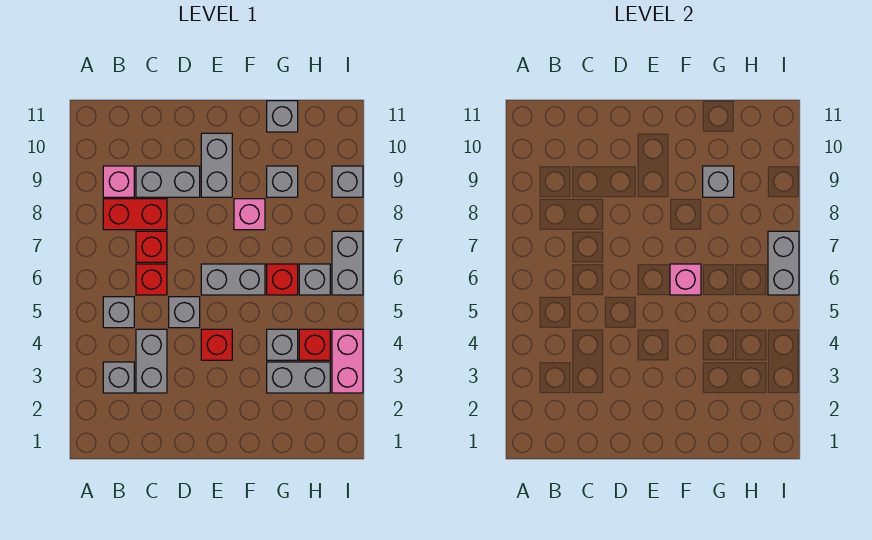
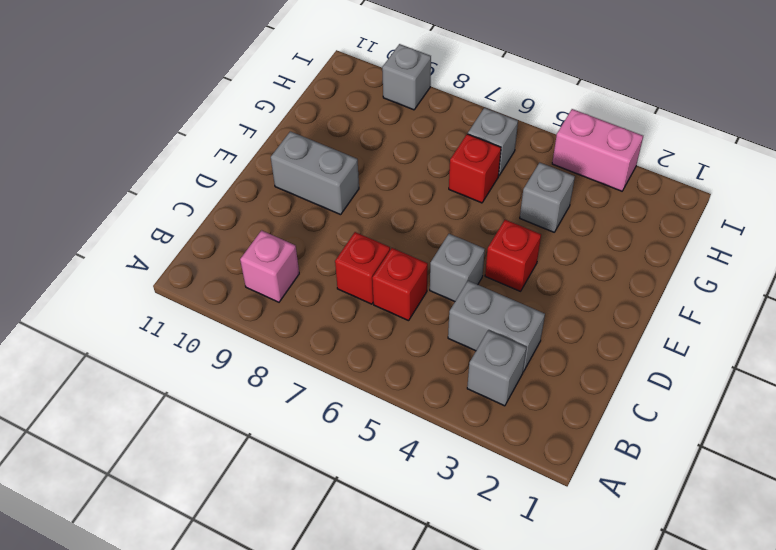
none -> grey 1x1 brick [103,297,134,328]
none -> red 1x2 brick [103,199,167,230]
none -> grey 1x2 brick [136,166,200,197]

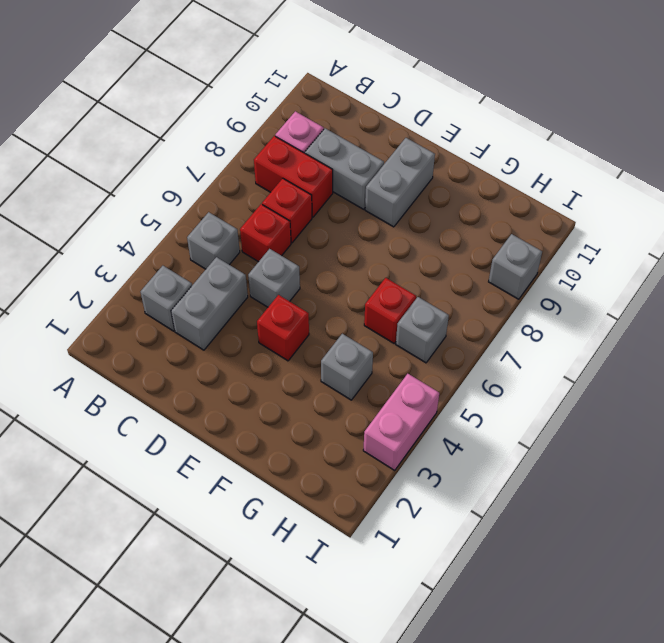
none -> grey 1x2 brick [201,264,265,295]
none -> pink 1x1 brick [234,199,265,230]
none -> grey 1x2 brick [267,362,330,393]

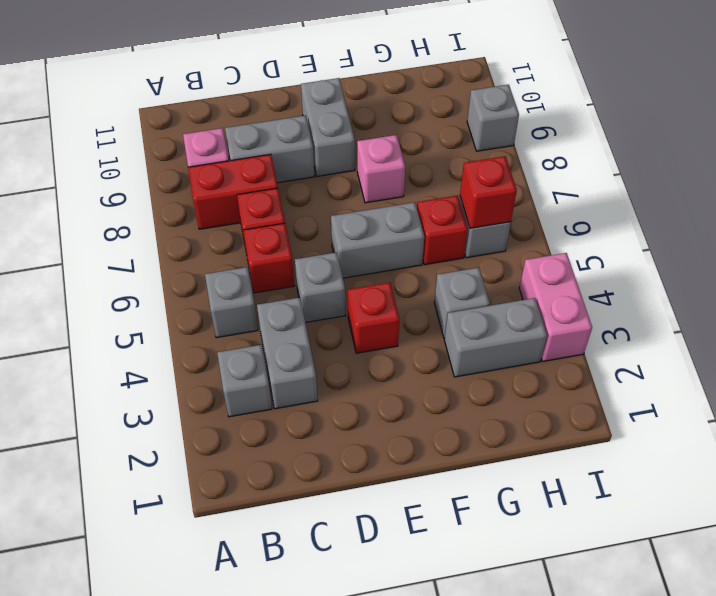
red 1x1 brick [460,156,517,228] -> red 1x1 brick moved to [299,329,330,360]
none -> grey 1x1 brick [267,166,298,197]
none -> grey 1x1 brick [267,101,298,132]
none -> grey 1x2 brick [332,231,363,295]

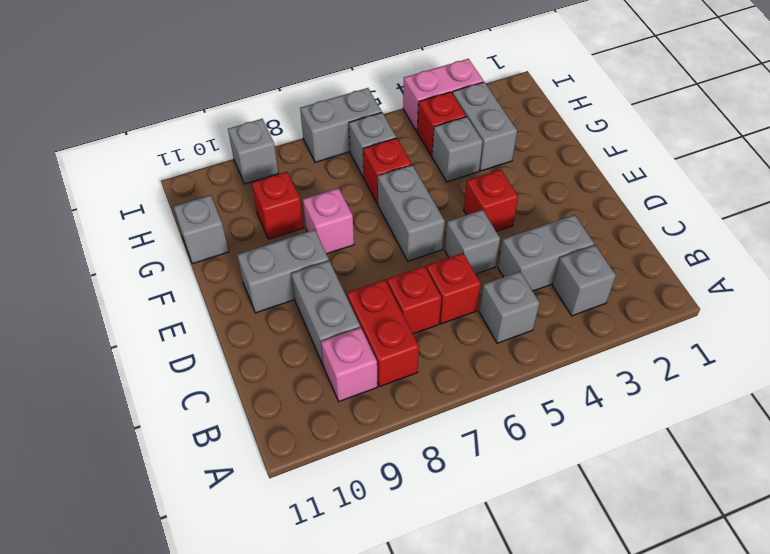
red 1x1 brick [252,172,304,239] -> grey 1x1 brick [267,166,298,197]
none -> pink 1x1 brick [670,264,701,295]
none -> grey 1x1 brick [703,166,734,197]
none -> grey 1x2 brick [768,231,799,295]

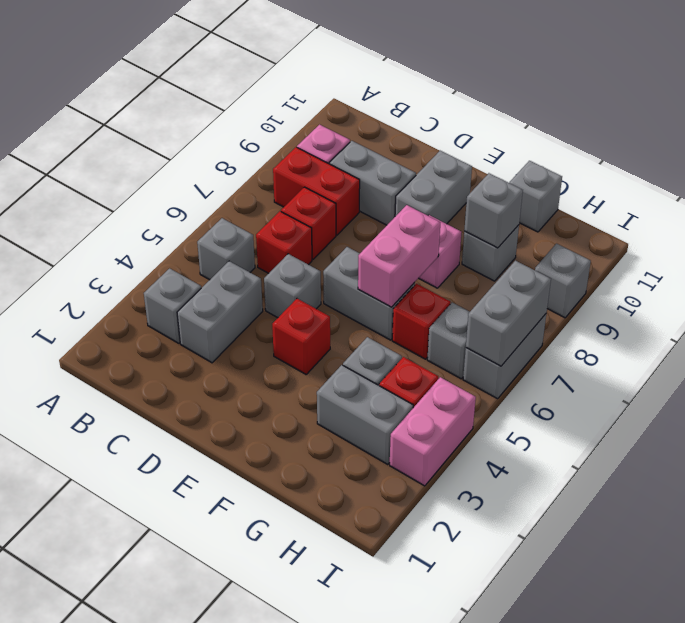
pink 1x2 brick [358,205,440,307] -> pink 1x1 brick [670,264,701,295]

